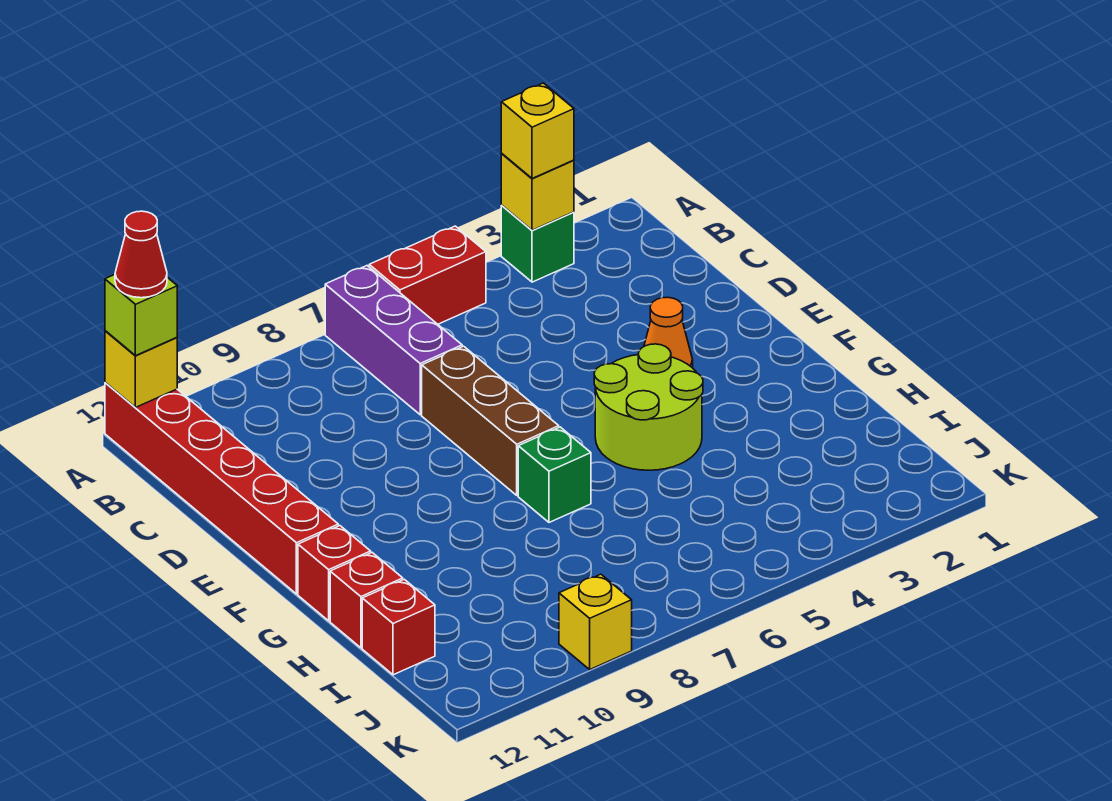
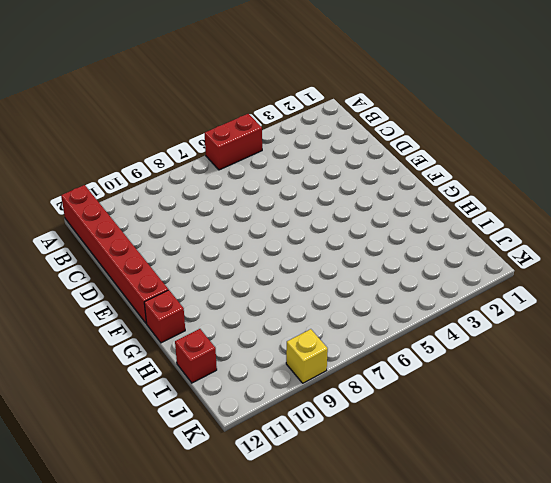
none -> green 1x1 brick [501,206,574,282]
none -> purple 1x3 brick [325,266,462,415]
none -> brown 1x3 brick [422,346,559,495]

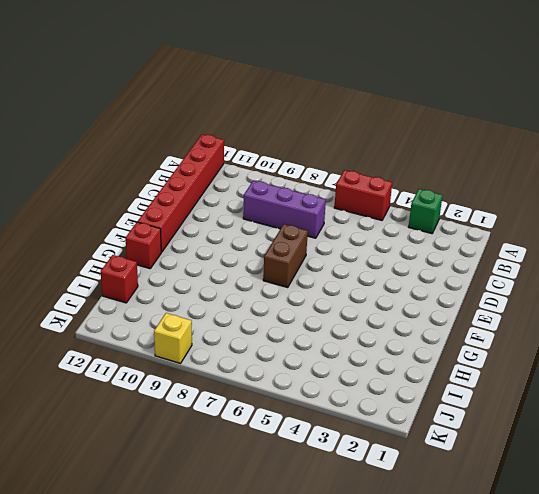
purple 1x3 brick [243,181,326,238] -> purple 1x3 brick turned to [325,266,462,415]
brown 1x2 brick [263,224,308,288] -> brown 1x3 brick [422,346,559,495]
none -> orange 1x1 cone [644,297,693,368]
none -> lime 2x2 round brick [594,344,703,470]
none -> green 1x1 brick [518,427,591,522]

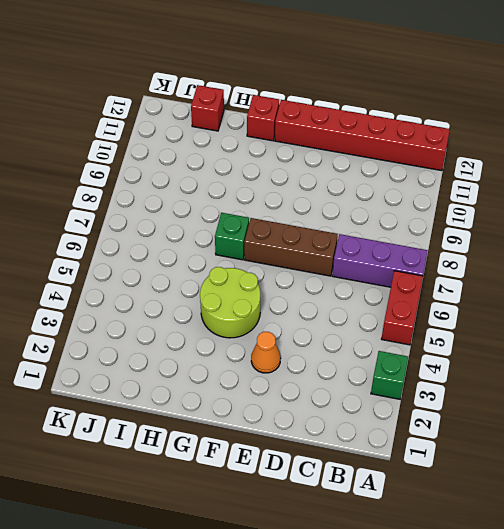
none -> red 1x1 brick [330,553,403,648]
none -> yellow 1x1 brick [559,574,632,669]
none -> yellow 1x1 brick [501,154,574,230]

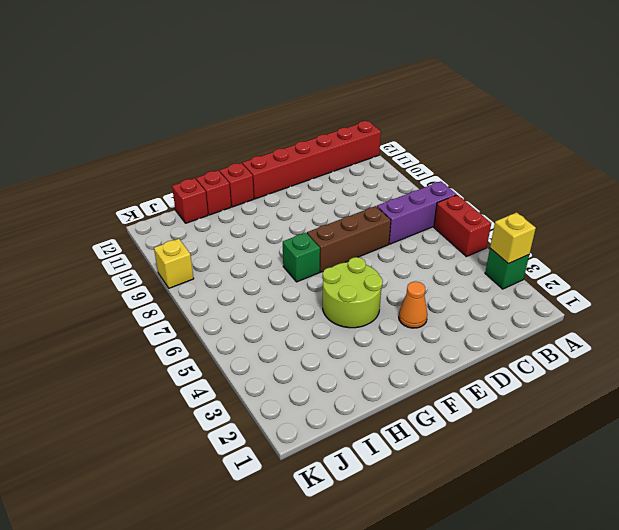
none -> yellow 1x1 brick [105,331,177,407]
none -> yellow 1x1 brick [501,83,574,178]
none -> lime 1x1 brick [105,275,177,356]

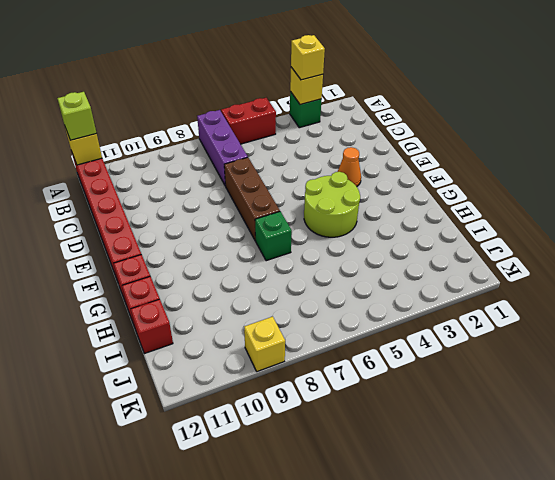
none -> red 1x1 cone [115,211,167,298]

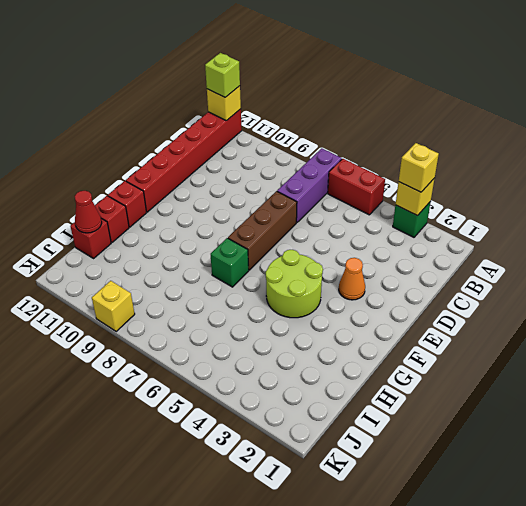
red 1x1 cone [75,191,102,233] -> red 1x1 cone moved to [115,211,167,298]

